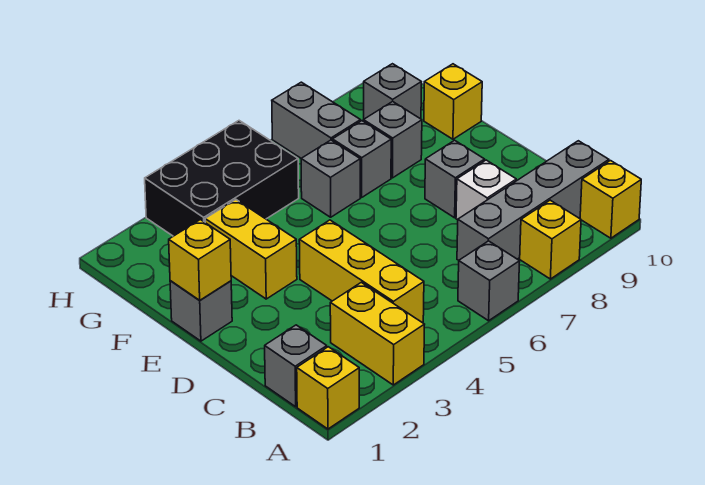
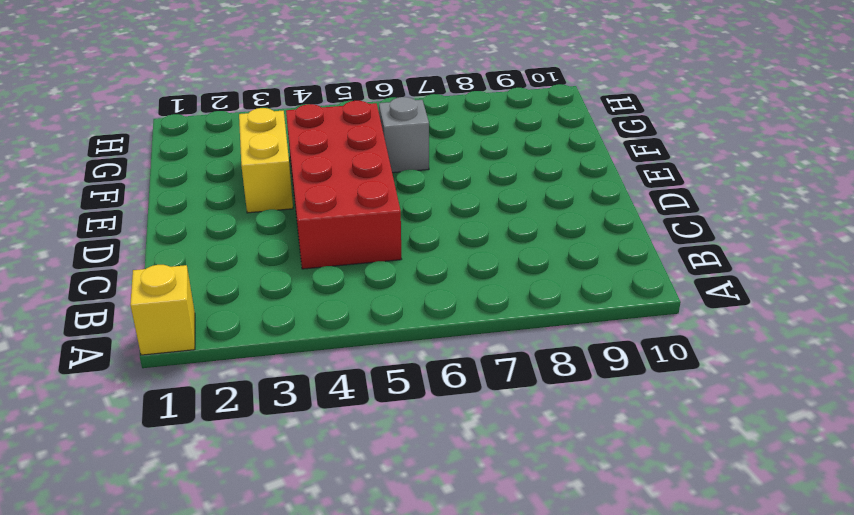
red 2x4 brick [286,101,401,269] -> yellow 1x3 brick [299,220,424,322]
none -> yellow 1x2 brick [330,282,425,385]
none -> grey 1x1 brick [458,241,520,321]
none -> yellow 1x1 brick [520,200,581,279]

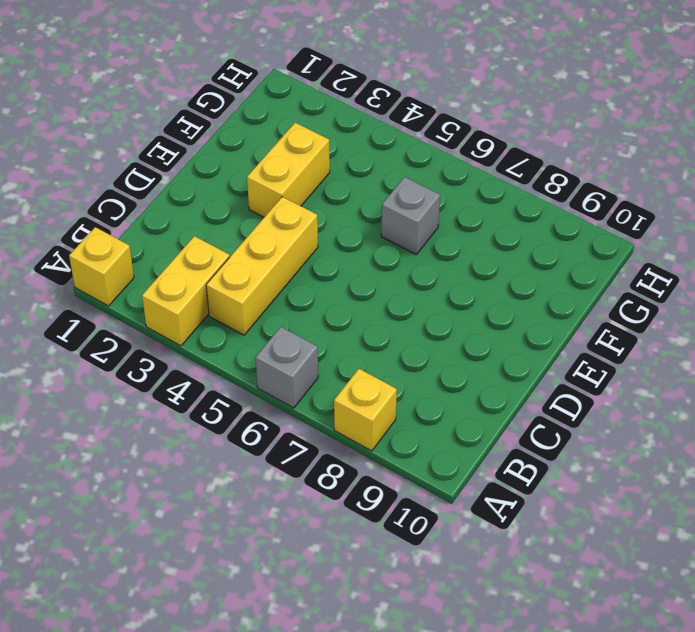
none -> yellow 1x1 brick [580,161,641,238]
none -> grey 1x1 brick [265,325,327,407]
none -> grey 1x4 brick [457,141,609,260]

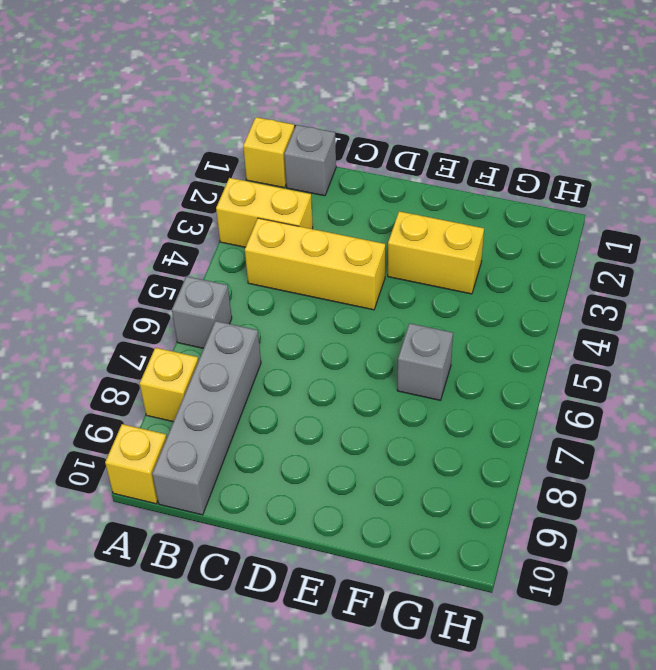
none -> white 1x1 brick [456,160,516,220]
none -> grey 1x1 brick [425,140,485,218]
none -> grey 1x1 brick [170,281,232,341]

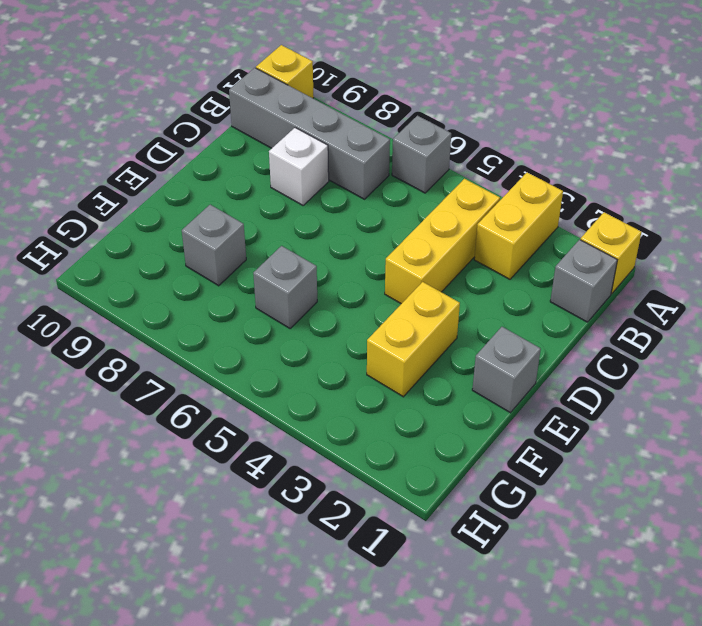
none -> yellow 1x1 brick [520,200,581,279]
none -> grey 1x1 brick [425,140,485,218]
none -> grey 1x1 brick [332,121,391,197]

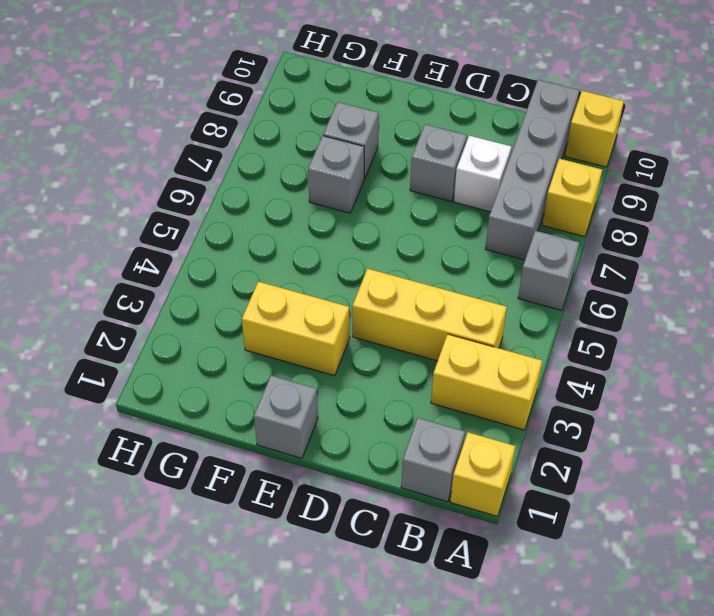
none -> grey 1x1 brick [301,140,360,217]
none -> yellow 1x1 brick [424,64,482,139]
none -> black 2x3 brick [145,121,299,236]

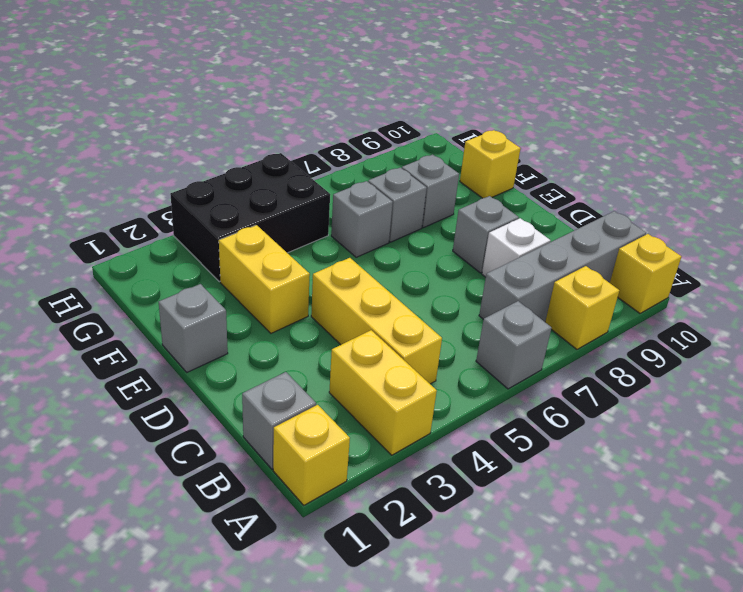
none -> grey 1x2 brick [272,82,361,158]
none -> grey 1x1 brick [364,64,421,119]
none -> yellow 1x1 brick [169,220,231,300]

